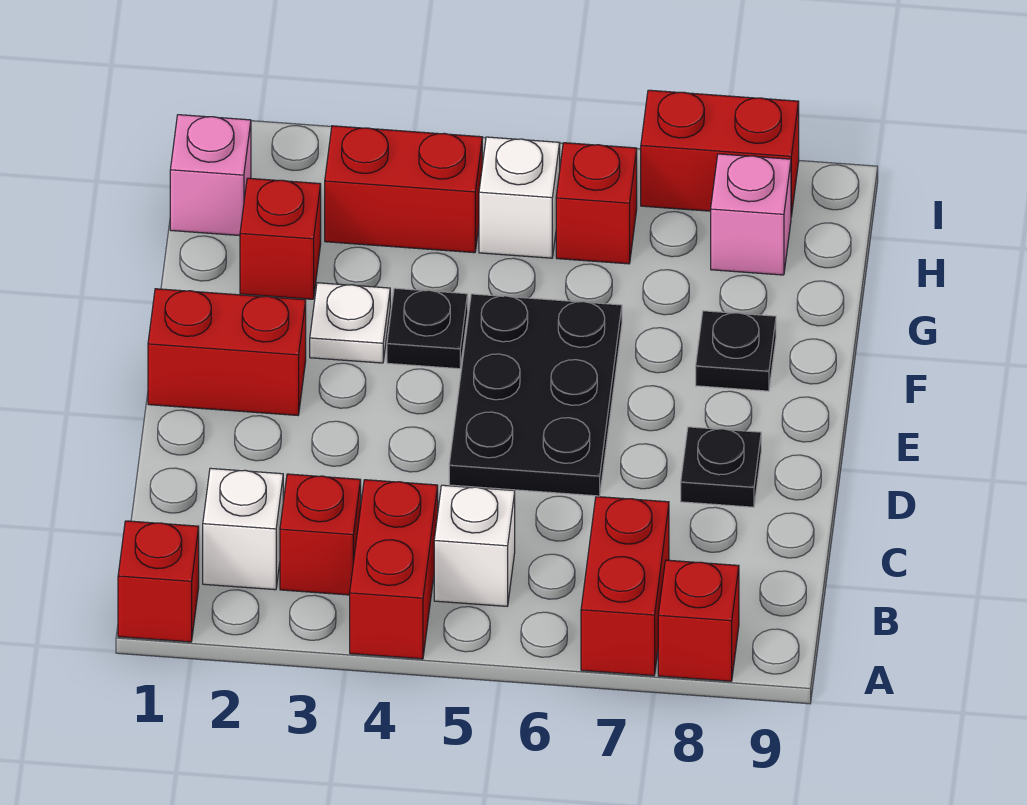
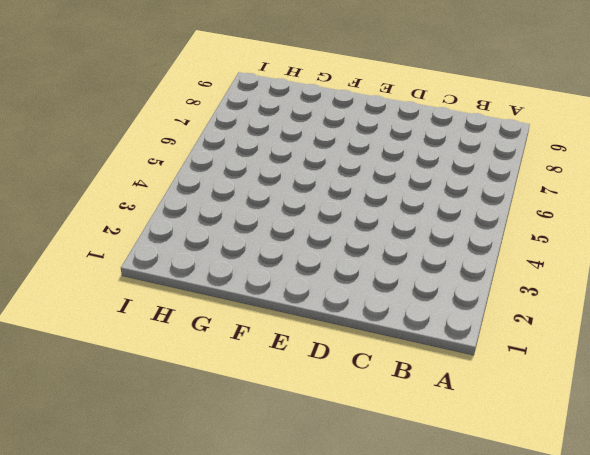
none -> red 1x1 brick [118,521,199,642]
none -> red 1x2 brick [350,480,438,659]
none -> red 1x2 brick [581,497,669,676]

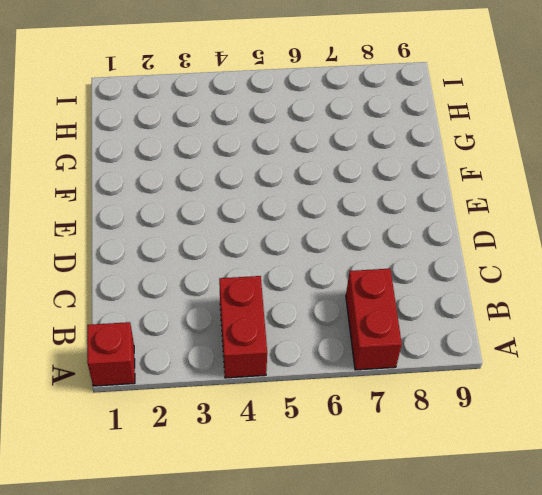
none -> red 1x1 brick [658,560,739,681]
none -> white 1x1 brick [203,468,283,590]
none -> red 1x1 brick [280,474,361,595]

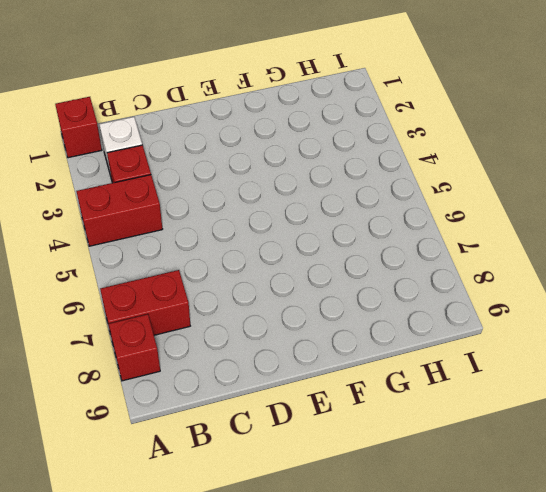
none -> white 1x1 brick [434,485,515,606]
none -> black 2x3 plate [449,294,622,496]
none -> black 1x1 plate [681,427,761,507]

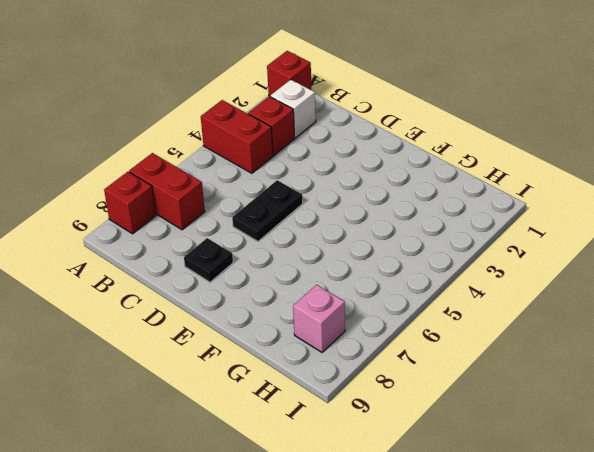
black 1x2 plate [232,180,303,241] -> black 2x3 plate [449,294,622,496]
none -> white 1x1 brick [434,485,515,606]
none -> red 1x2 brick [148,289,306,415]
none -> white 1x1 plate [310,283,390,363]

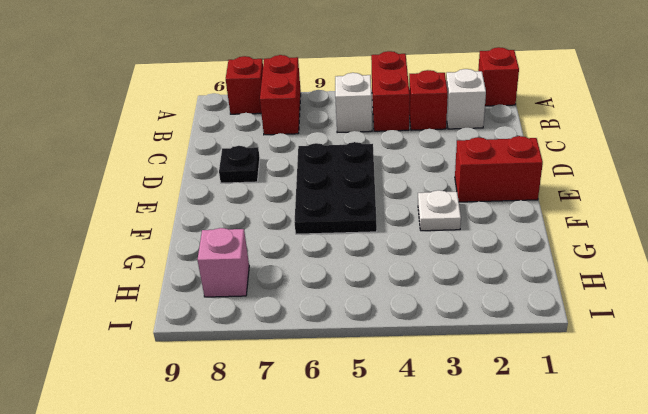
none -> black 1x1 plate [387,288,468,369]
none -> black 1x1 plate [696,311,776,391]
none -> red 1x1 brick [240,178,321,299]

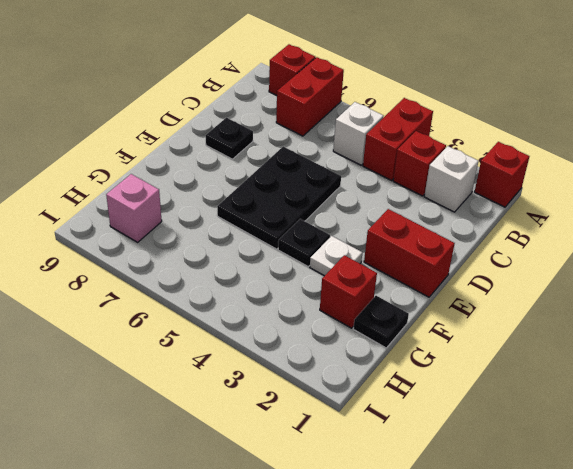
black 1x1 plate [353,296,409,348] -> black 1x1 plate moved to [696,311,776,391]
none -> pink 1x1 brick [170,115,251,236]
none -> red 1x2 brick [325,126,482,253]
none -> white 1x1 brick [479,137,560,258]

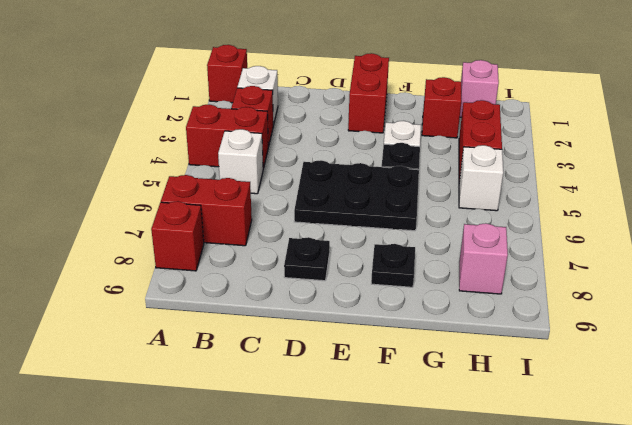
none -> red 1x1 brick [556,143,637,264]
none -> red 1x2 brick [641,90,799,216]

